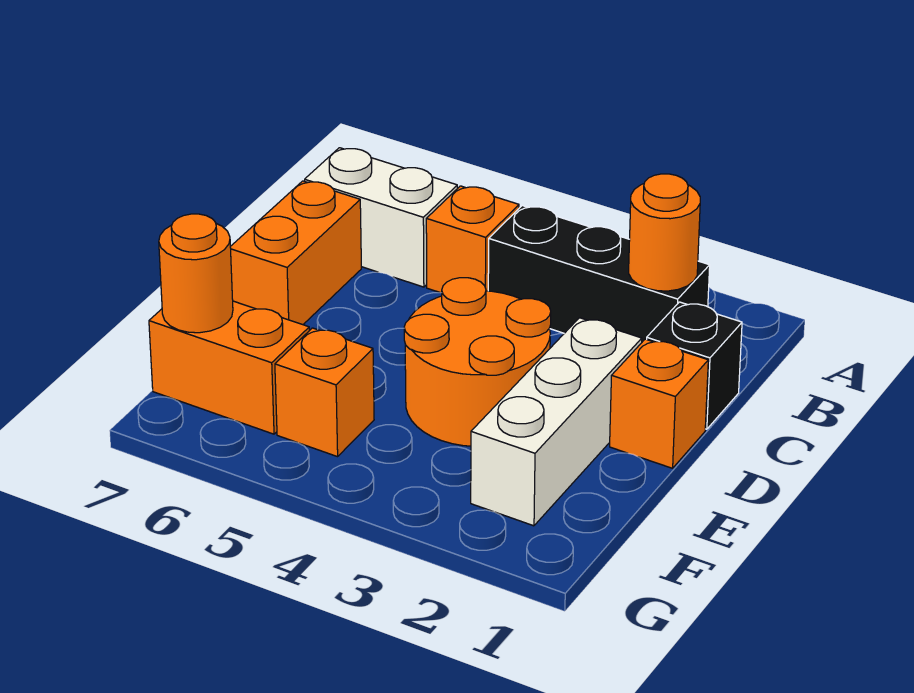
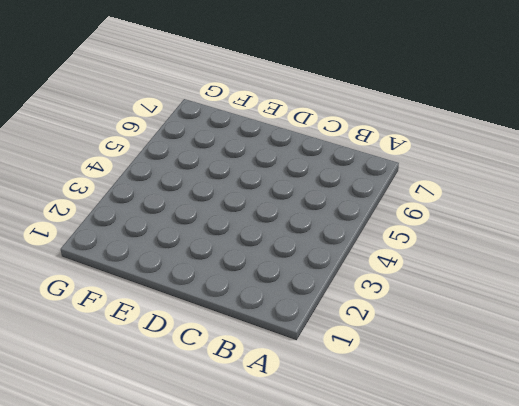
none -> black 1x3 brick [488,206,710,342]
none -> orange 1x1 brick [426,186,519,293]
none -> white 1x2 brick [305,148,457,287]

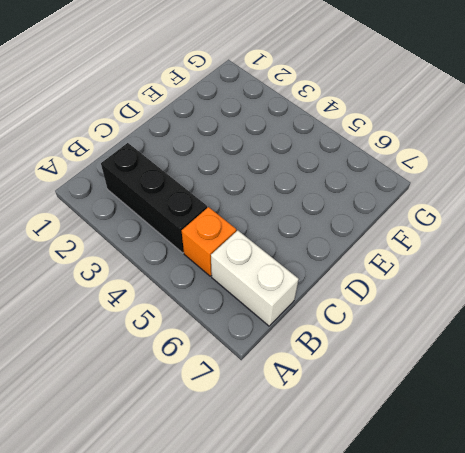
none -> black 1x1 brick [647,302,742,429]
none -> orange 1x2 brick [230,181,361,325]
none -> orange 1x1 brick [610,339,708,468]

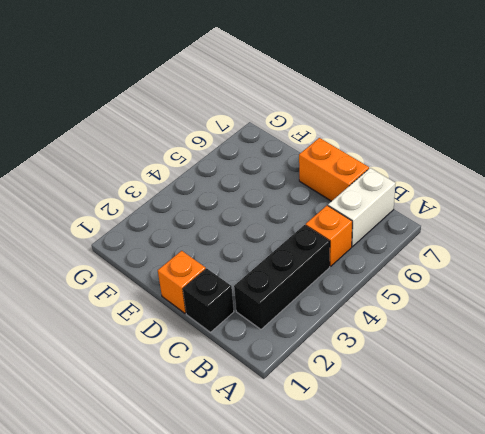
none -> white 1x3 brick [471,318,642,526]
none -> orange 2x2 round brick [404,278,551,446]
none -> orange 1x1 brick [275,328,374,457]

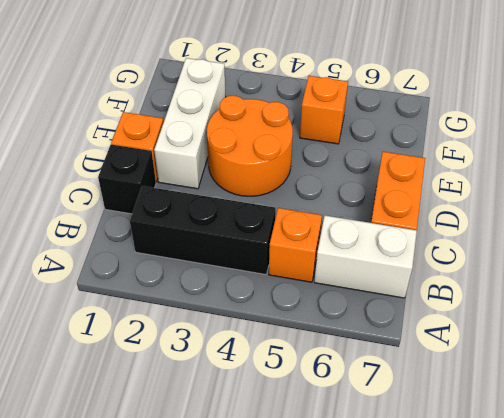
none -> orange 1x2 brick [149,301,309,434]
none -> orange 1x1 round brick [629,174,700,291]
none -> orange 1x1 round brick [159,214,233,333]

